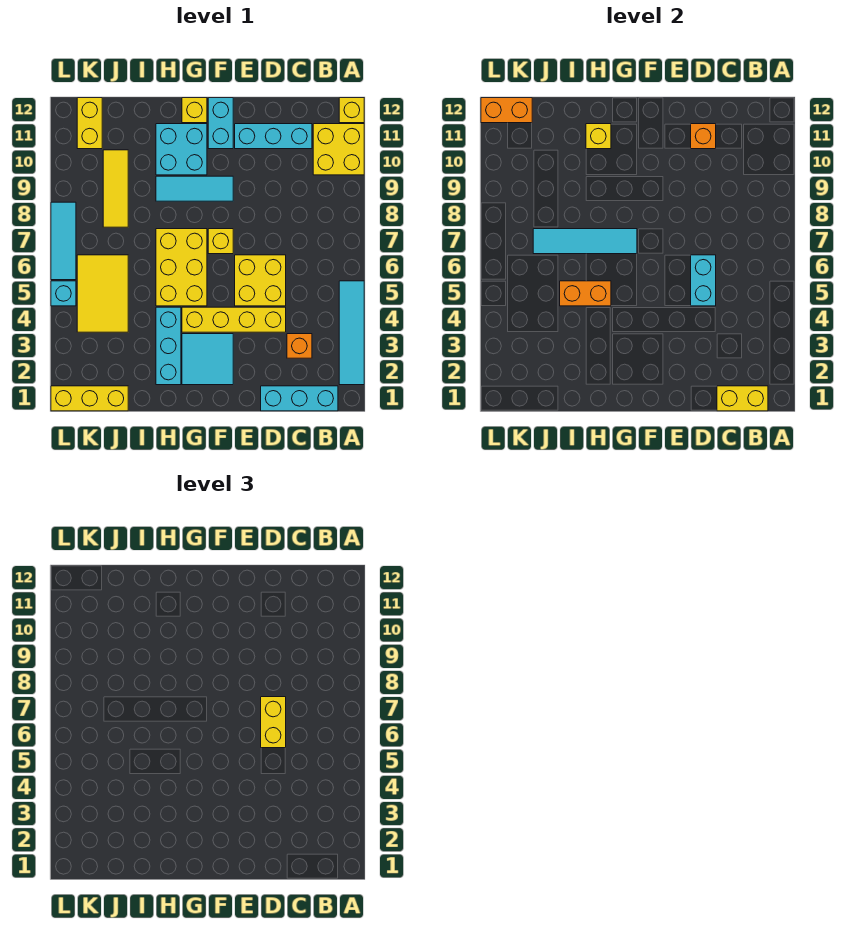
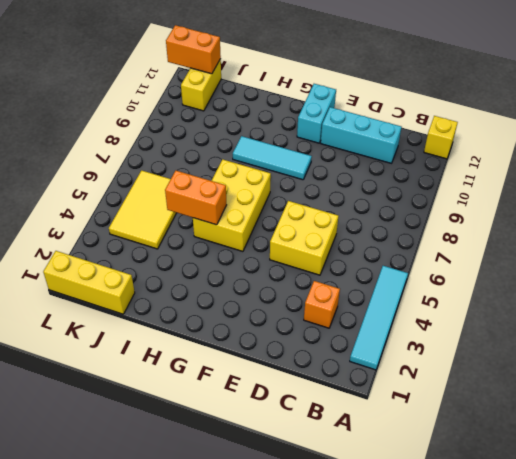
none -> yellow 2x2 brick [313,124,364,175]
none -> cyan 1x3 brick [261,386,338,411]
none -> yellow 1x4 brick [182,307,286,332]
none -> cyan 2x2 tile [182,334,233,385]

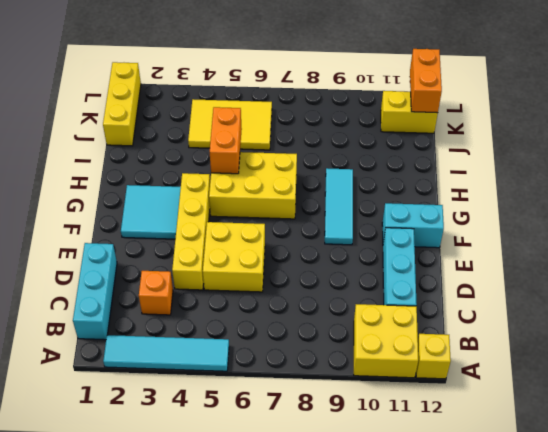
none -> yellow 1x1 brick [208,229,233,254]
none -> cyan 2x2 brick [156,124,207,175]
none -> yellow 1x1 brick [182,98,207,123]
none -> cyan 1x3 brick [156,307,181,385]

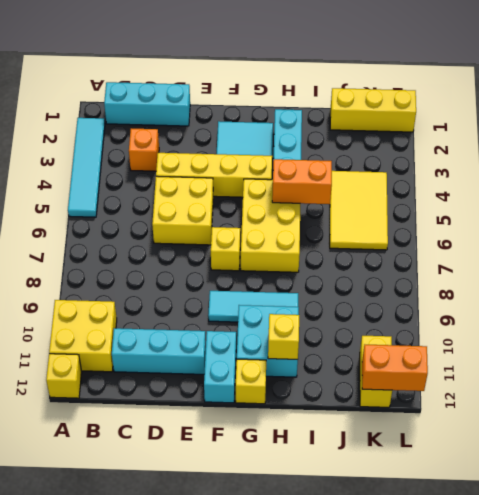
none -> yellow 1x3 tile [103,150,128,227]
none -> cyan 1x1 brick [51,281,76,306]
none -> cyan 1x3 tile [51,202,76,280]
none -> yellow 1x2 brick [717,386,768,411]

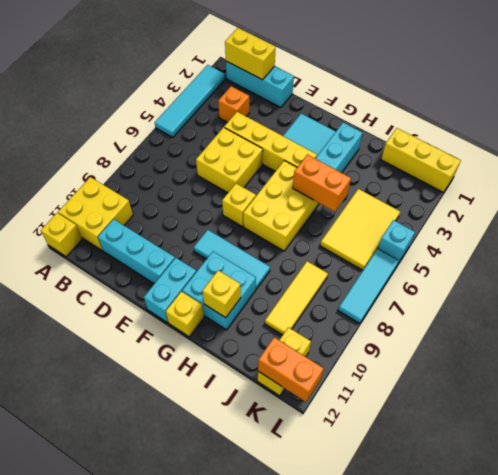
none -> cyan 1x2 brick [691,255,716,306]
none -> orange 1x1 brick [691,124,716,149]
none -> cyan 1x4 tile [533,229,637,254]
none -> yellow 1x2 brick [261,697,286,748]

